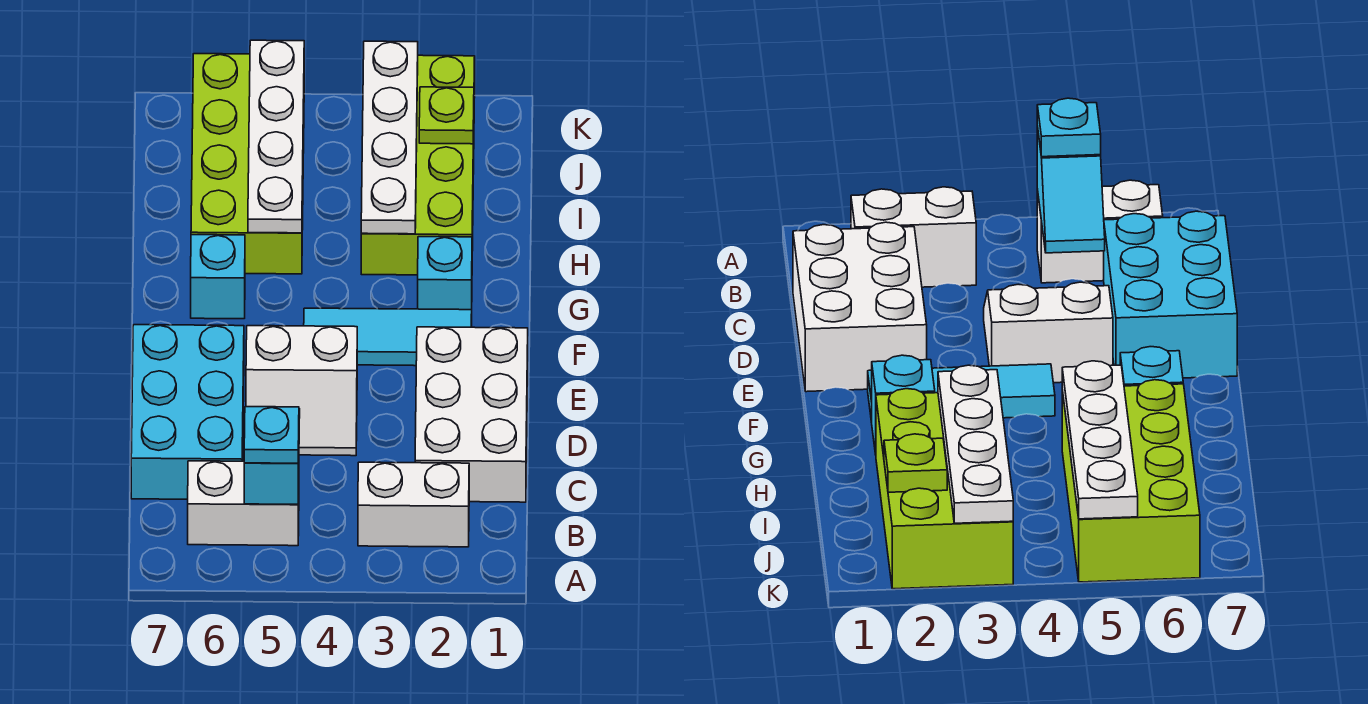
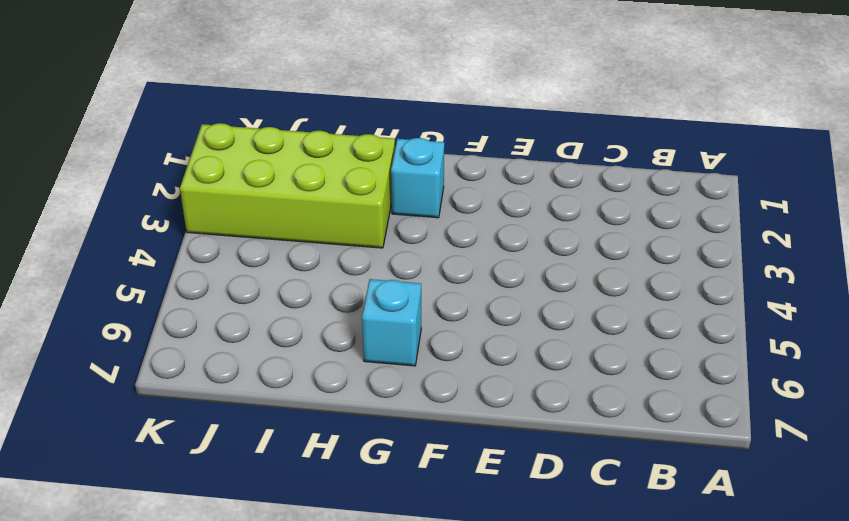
none -> white 1x2 brick [358,462,469,547]
none -> white 1x2 brick [188,461,299,546]
none -> white 2x3 brick [415,327,528,502]

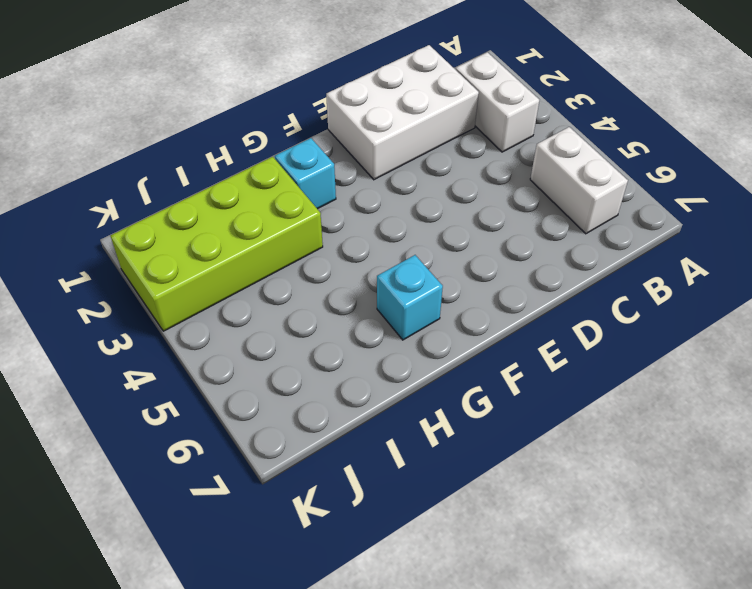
none -> cyan 2x3 brick [131,325,244,499]
none -> white 2x2 slope [246,326,357,456]
none -> cyan 1x3 tile [304,308,472,366]

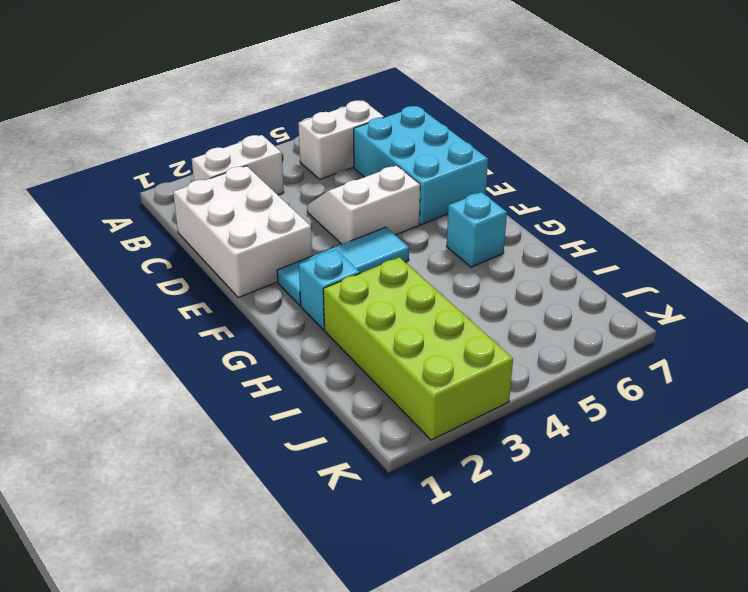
none -> lime 2x4 brick [191,54,304,274]
none -> cyan 1x2 slope [244,409,300,504]
none -> white 1x4 plate [361,41,418,234]

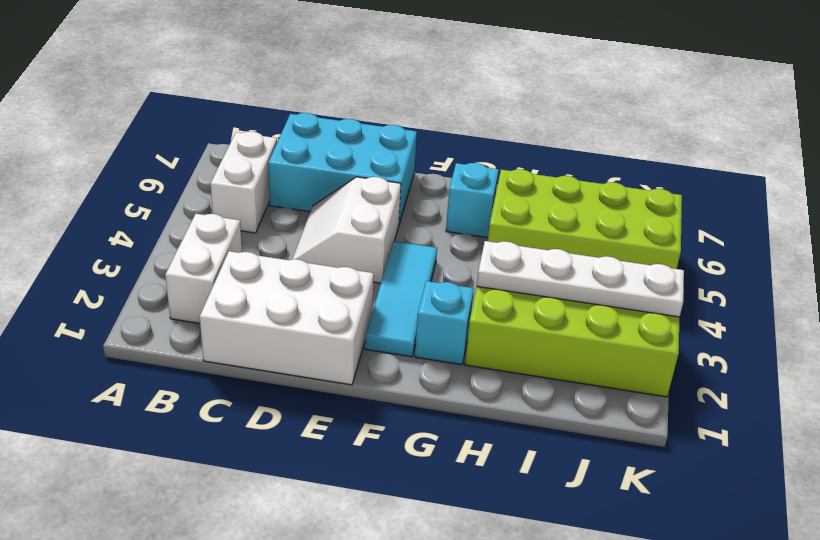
none -> cyan 1x2 slope [244,409,300,504]
none -> white 1x4 plate [248,40,304,233]
none -> lime 1x1 plate [419,87,474,144]

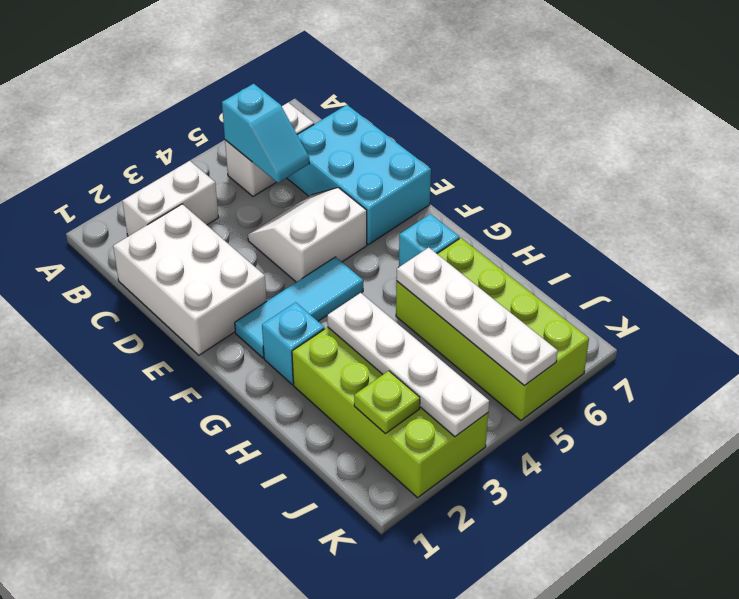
none -> cyan 1x1 plate [244,407,299,463]

